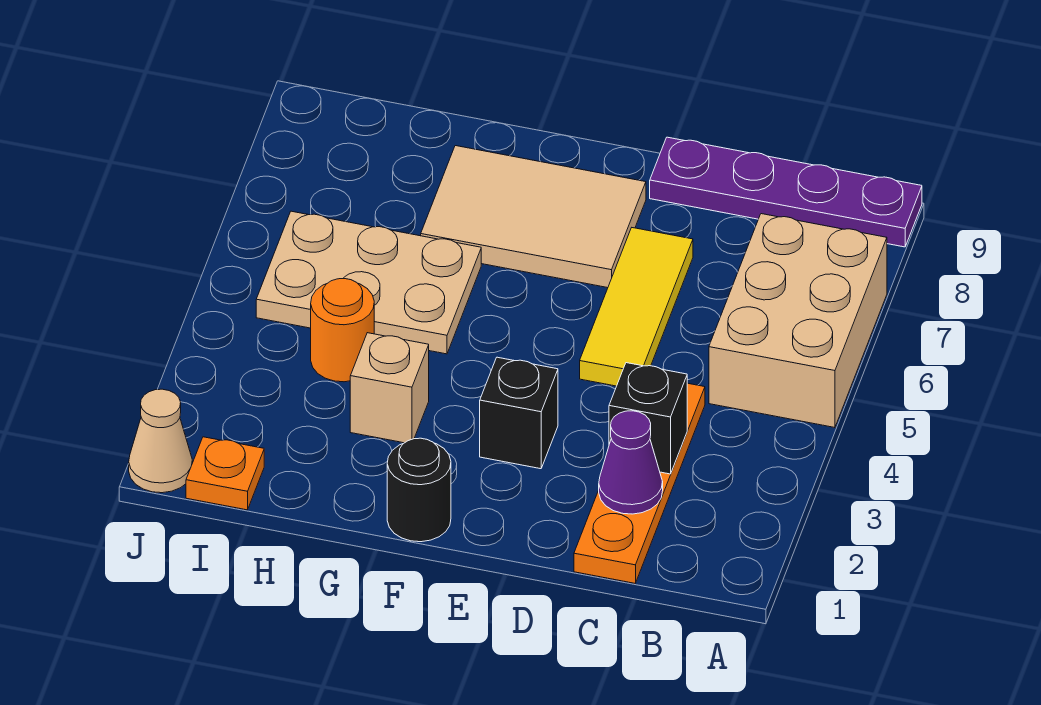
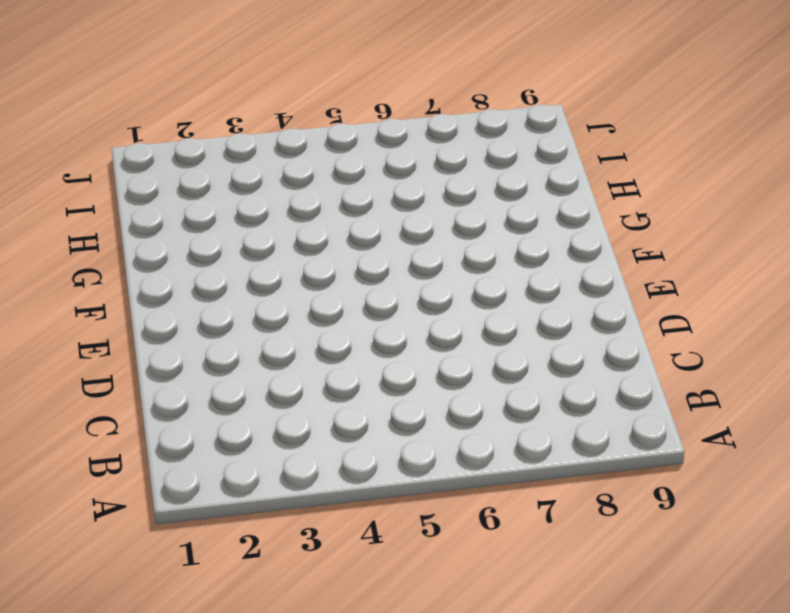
none -> tan 2x3 brick [709,214,887,428]
none -> purple 1x4 plate [650,137,922,247]
none -> orange 1x4 plate [574,383,705,583]

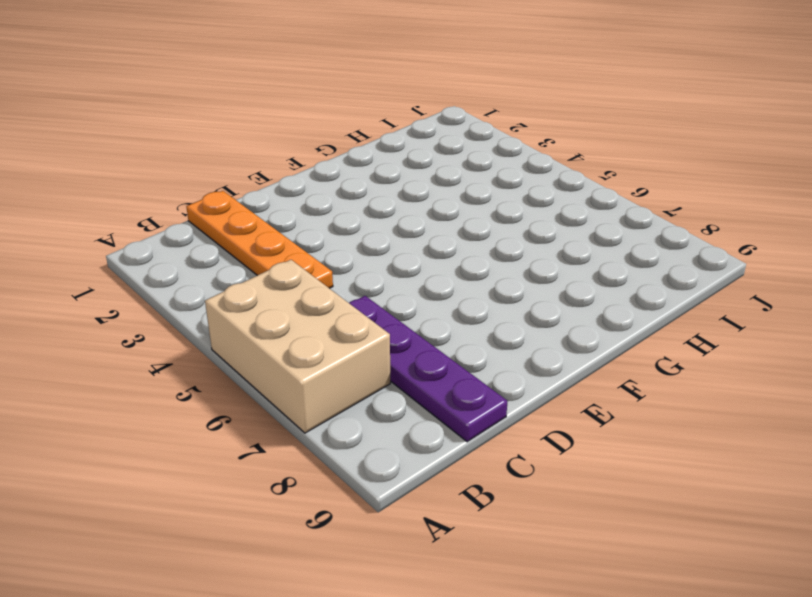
purple 1x4 plate [349,296,507,442] -> purple 1x4 plate turned to [650,137,922,247]
none -> yellow 1x3 tile [580,228,693,386]
none -> black 1x1 brick [480,357,558,469]
none -> tan 2x3 tile [421,146,646,288]

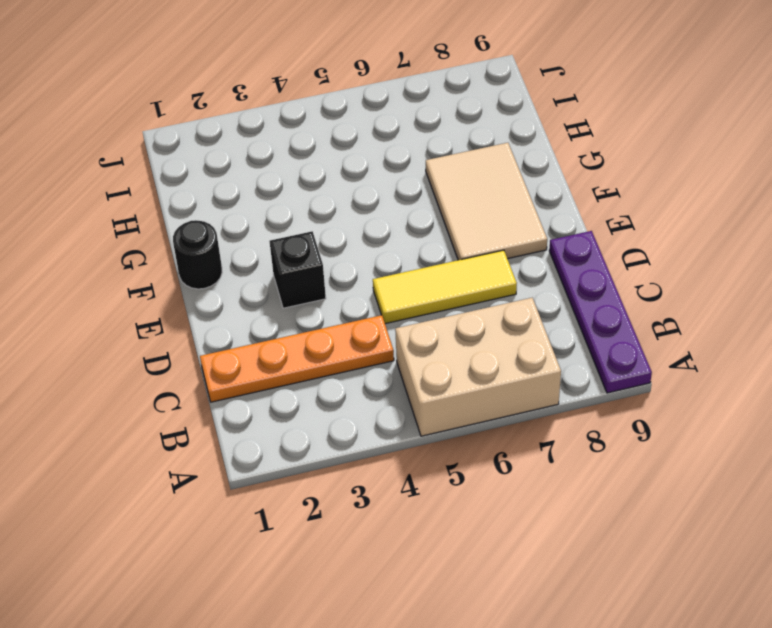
none -> tan 1x1 brick [350,333,429,443]
none -> tan 2x3 plate [256,211,481,354]
none -> orange 1x1 round brick [311,279,374,382]

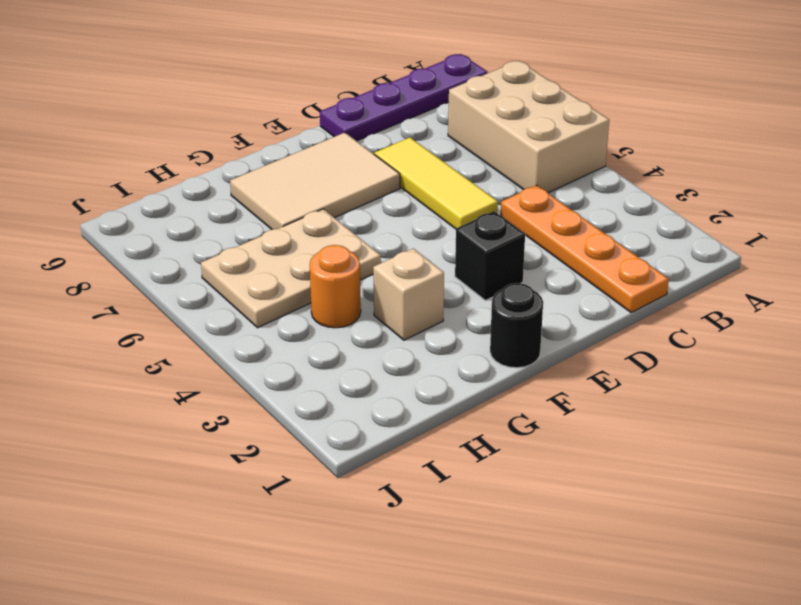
none -> orange 1x1 plate [186,437,264,510]
none -> tan 1x1 cone [129,389,192,493]
none -> purple 1x1 cone [599,411,663,514]

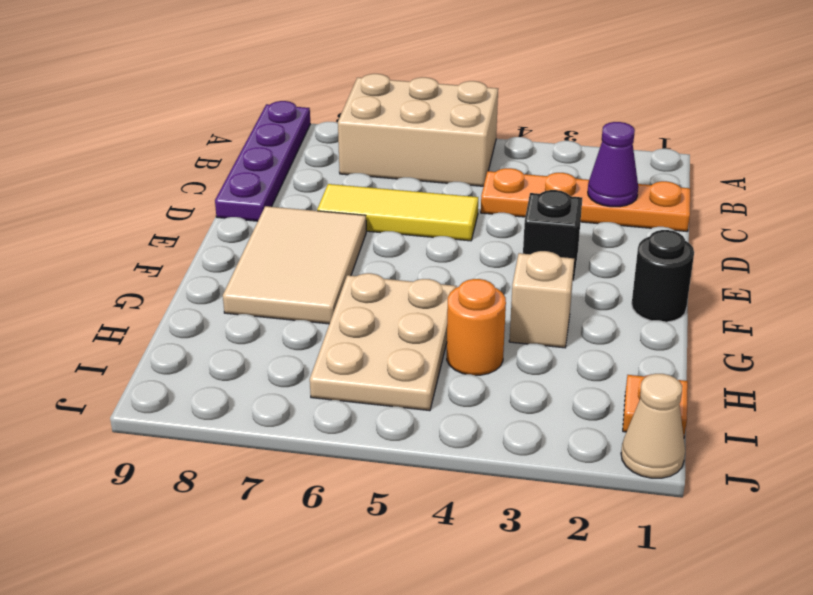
none -> black 1x1 brick [609,363,687,474]

